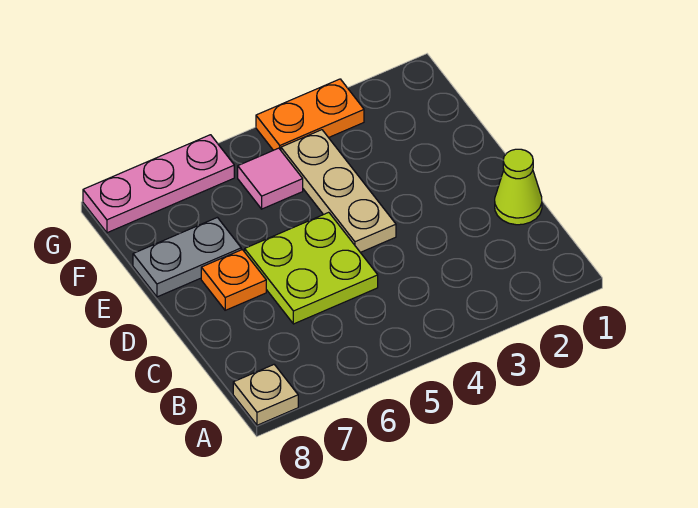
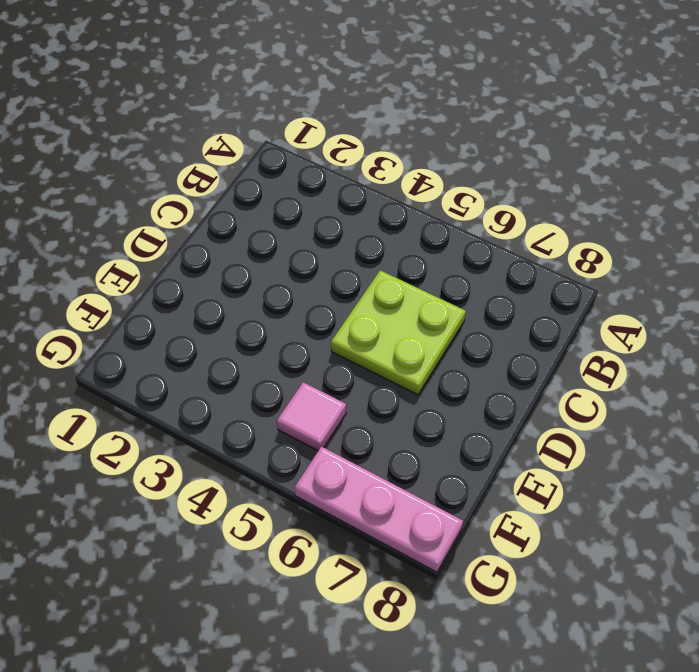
none -> tan 1x1 plate [233,365,298,425]
none -> lime 1x1 cone [495,149,542,225]

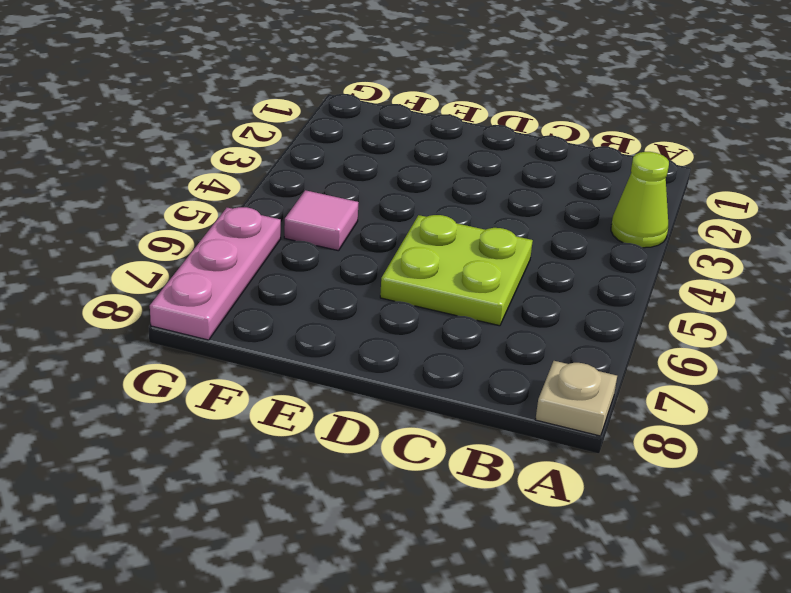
lime 1x1 cone [611,152,669,248] -> lime 1x1 cone moved to [495,149,542,225]
none -> tan 1x3 plate [281,130,396,252]
none -> orange 1x1 plate [201,250,266,310]

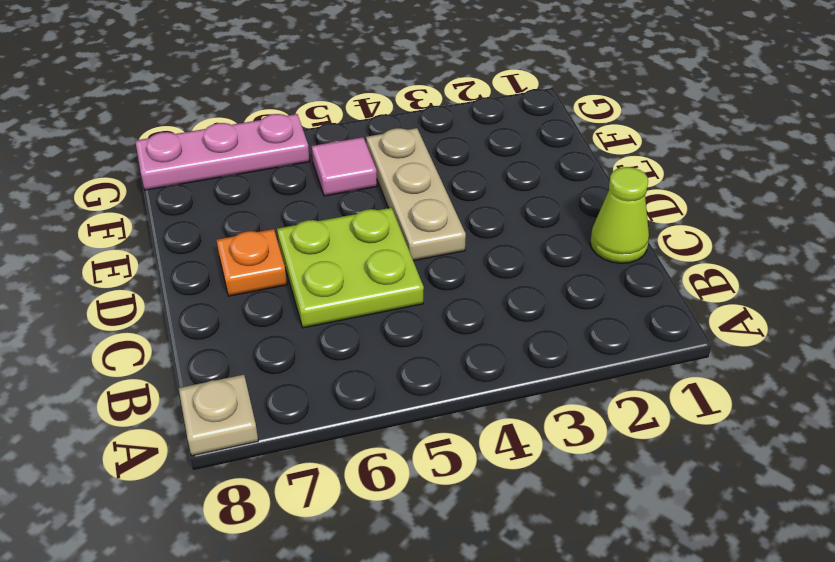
none -> grey 1x2 plate [133,217,241,297]
none -> orange 1x2 plate [256,79,364,150]

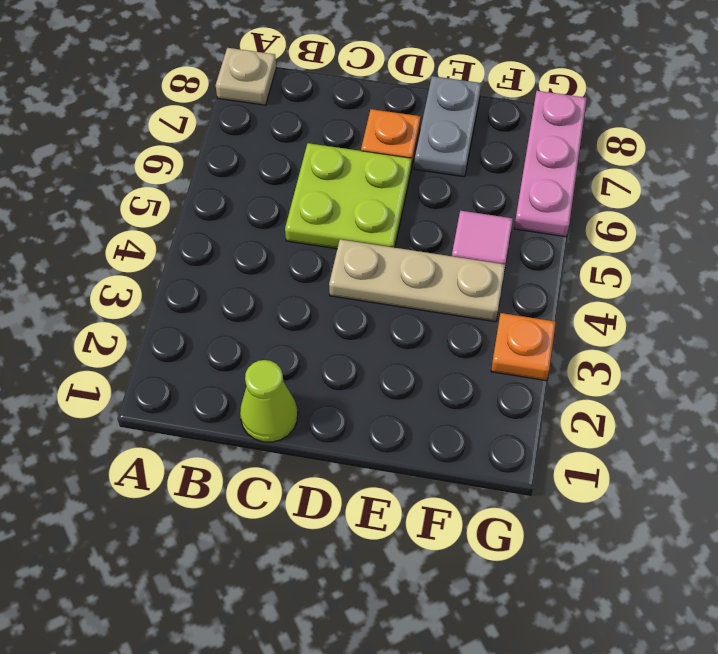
orange 1x1 plate [491,313,556,381] -> orange 1x2 plate [256,79,364,150]

